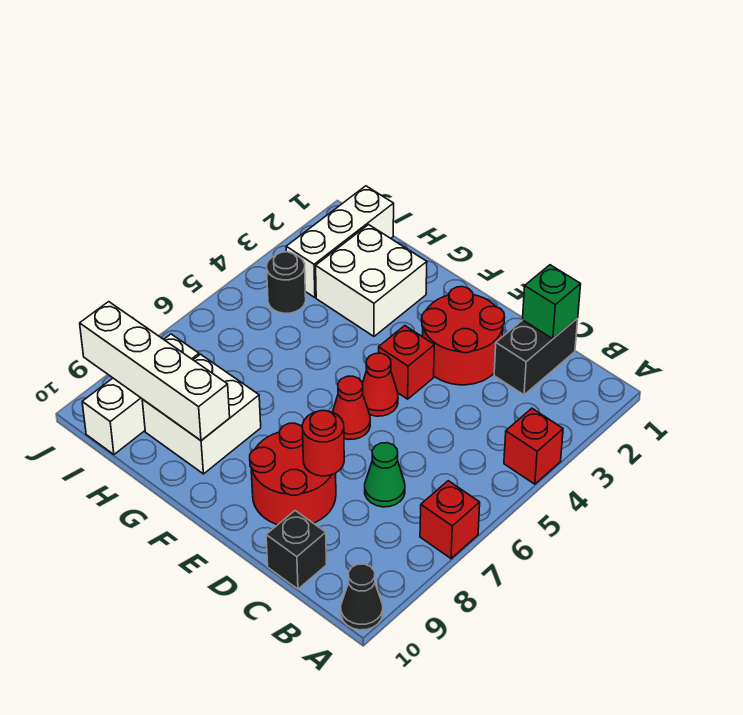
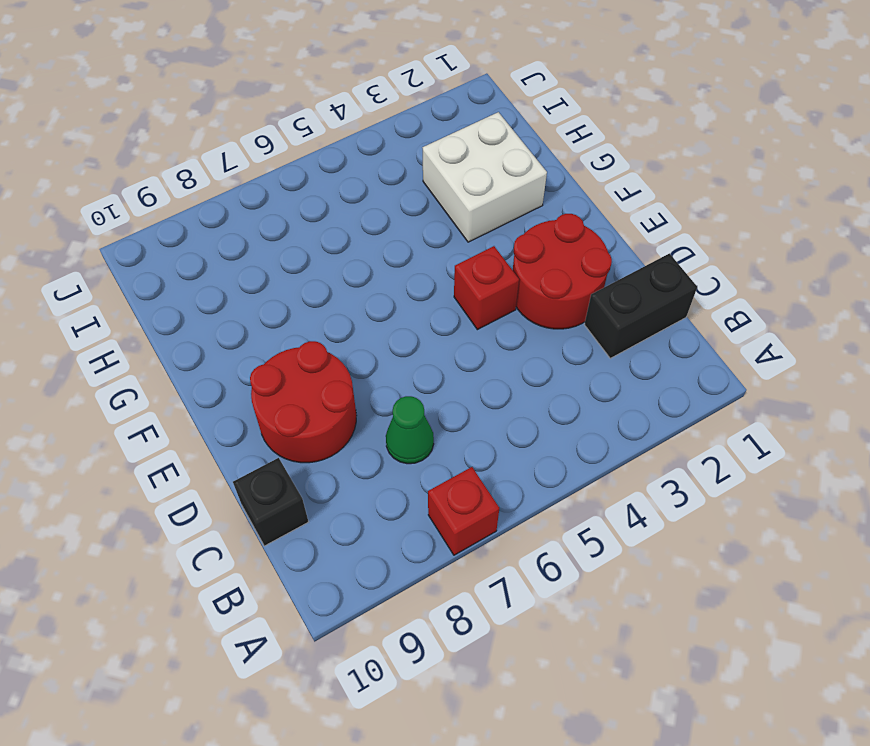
none -> red 1x1 brick [504,408,563,484]
none -> black 1x1 cone [341,564,383,630]
none -> red 1x1 cone [362,353,398,416]

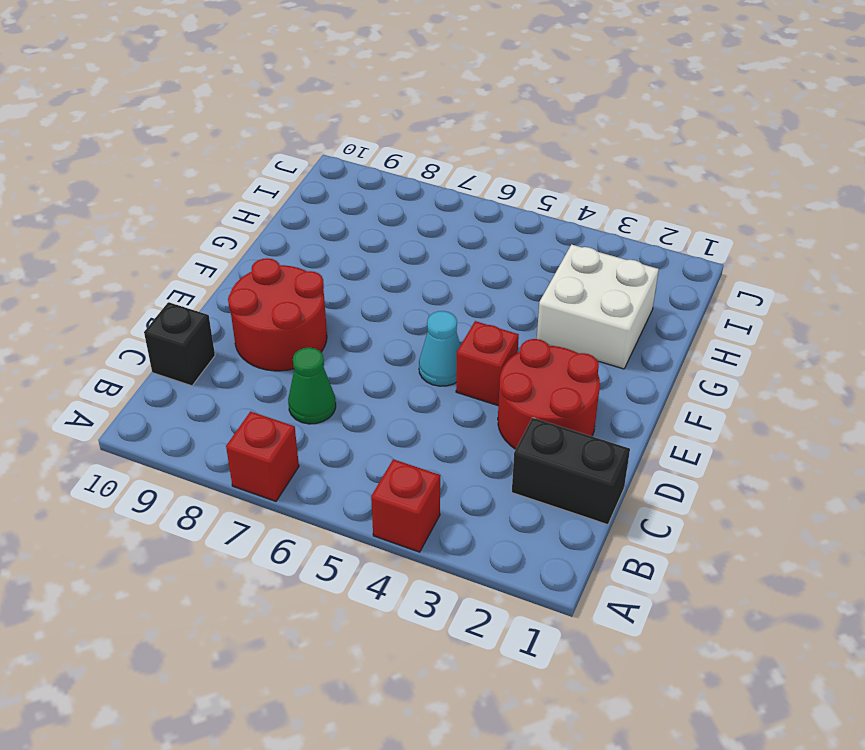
cyan 1x1 cone [419,311,460,386] -> red 1x1 cone [362,353,398,416]
none -> black 1x1 cone [341,564,383,630]
none -> red 1x1 cone [333,376,370,440]
none -> white 2x2 brick [142,354,261,474]

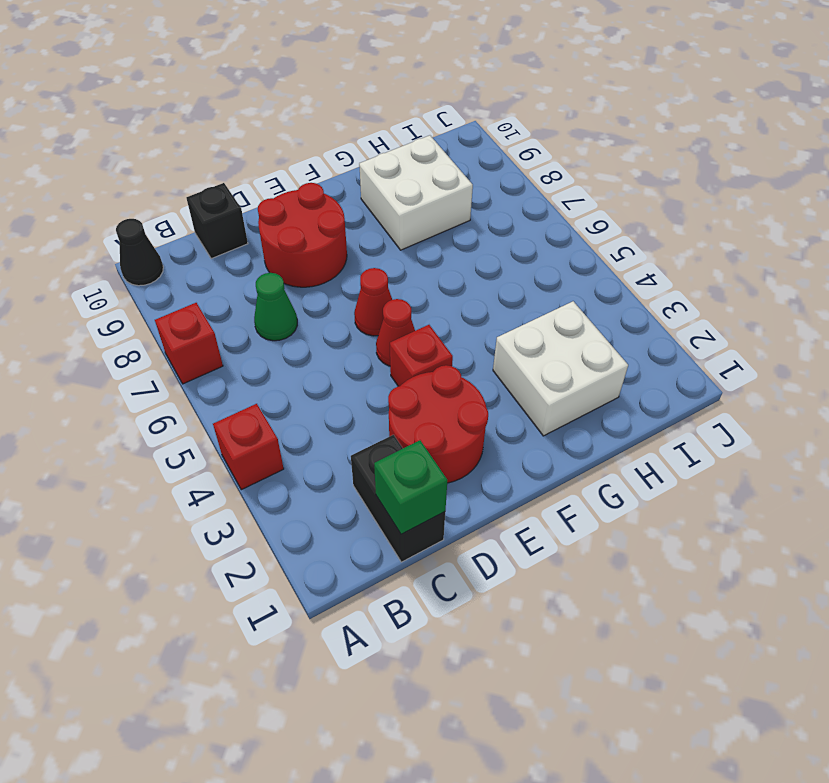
none -> white 1x3 brick [286,186,394,298]
none -> black 1x1 round brick [267,252,306,313]
none -> white 1x3 brick [82,334,199,454]

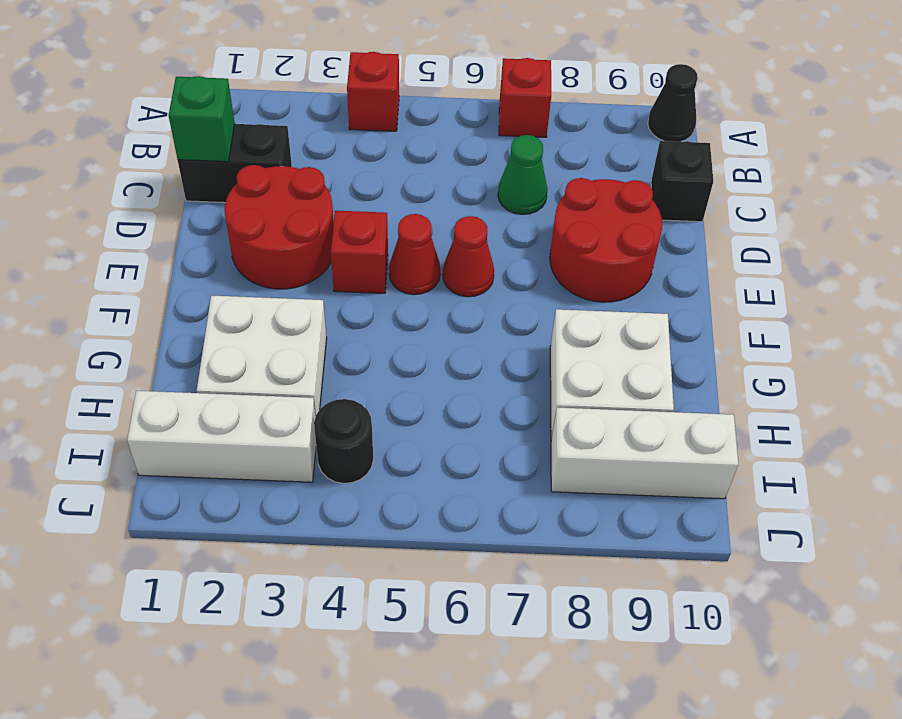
none -> red 1x1 round brick [302,411,344,476]
none -> white 1x4 brick [80,302,230,441]

